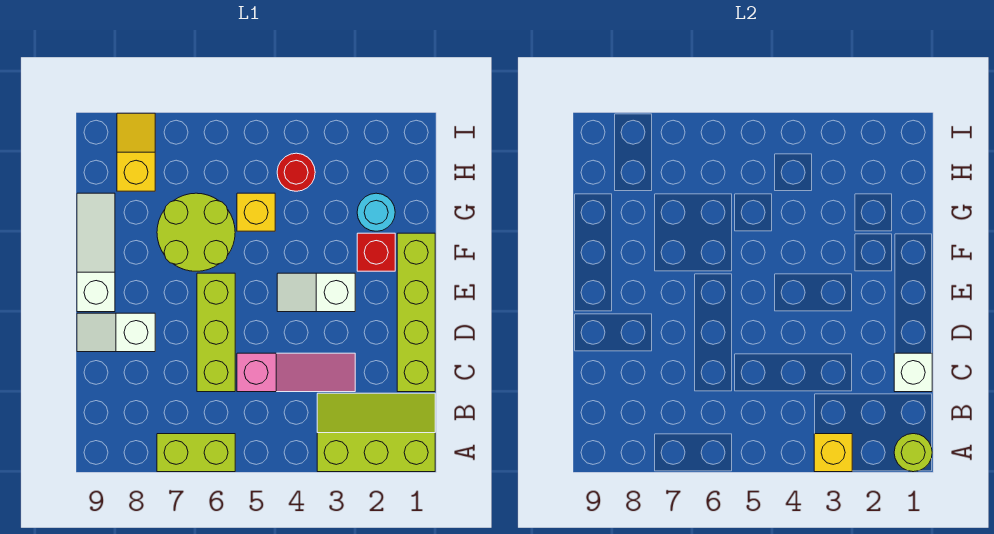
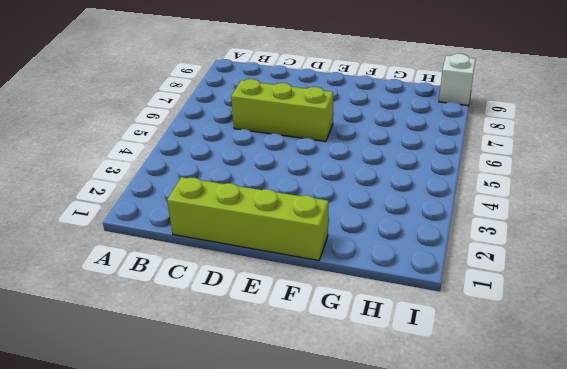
white 1x1 brick [439,54,476,105] -> white 1x1 brick moved to [894,353,932,392]
none -> lime 2x3 slope [317,393,435,472]
none -> lime 1x2 brick [157,434,235,472]
none -> pink 1x3 slope [237,353,355,392]

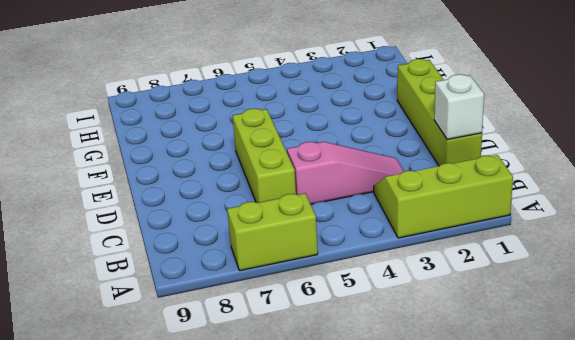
none -> white 1x2 slope [77,313,155,352]
none -> white 1x2 slope [277,273,355,312]
none -> white 1x3 slope [77,193,115,312]

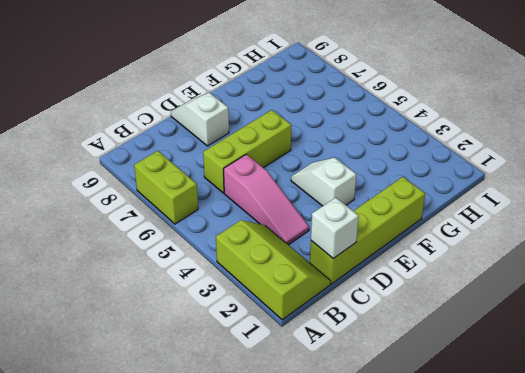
none -> white 1x3 slope [77,193,115,312]
none -> red 1x1 brick [357,233,395,271]
none -> lime 2x2 round brick [157,193,235,271]

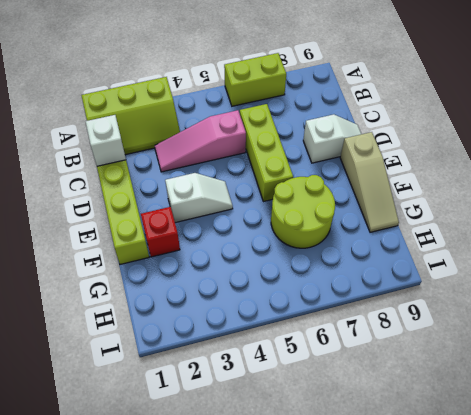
tan 1x3 slope [340,132,399,232] -> white 1x3 slope [77,193,115,312]
none -> cyan 1x1 round brick [357,193,395,231]
none -> yellow 1x1 brick [237,193,275,231]
none -> red 1x1 round brick [277,153,315,191]

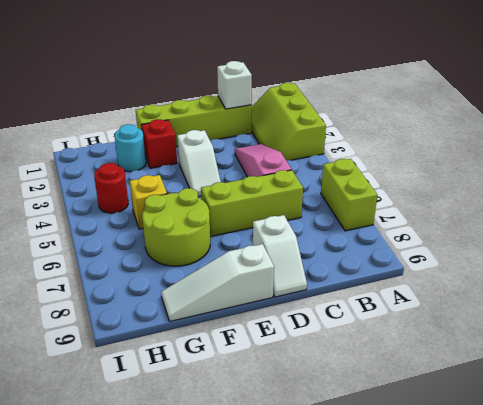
none -> yellow 1x2 slope [117,113,155,191]
none -> lime 1x1 round brick [894,434,932,472]
none -> yellow 1x1 brick [814,434,852,472]

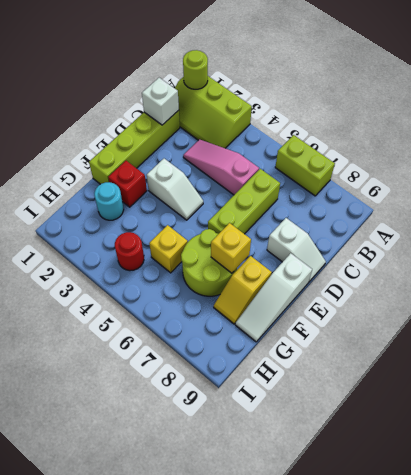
yellow 1x1 brick [211,223,251,273] -> yellow 1x1 brick moved to [814,434,852,472]
yellow 1x2 slope [214,256,272,324] -> yellow 1x2 slope moved to [117,113,155,191]

